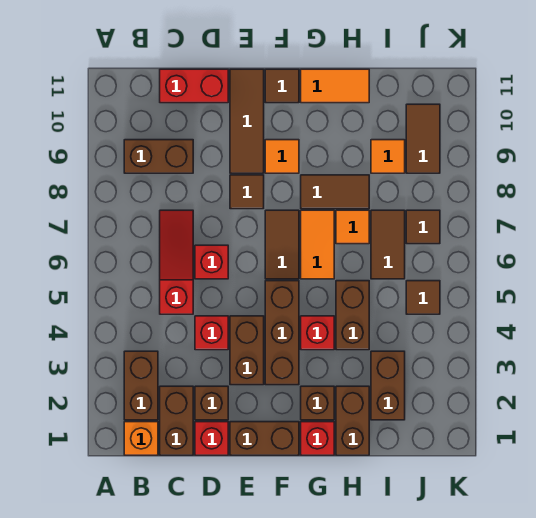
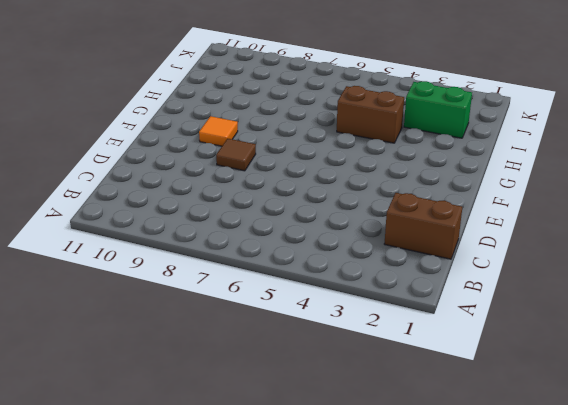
green 1x2 brick [404,81,472,138] -> brown 1x2 brick [371,351,405,420]
none -> orange 1x1 brick [124,422,158,455]
none -> brown 1x2 brick [124,351,158,420]
none -> brown 1x2 brick [124,140,193,173]
none -> red 1x3 slope [160,210,193,314]

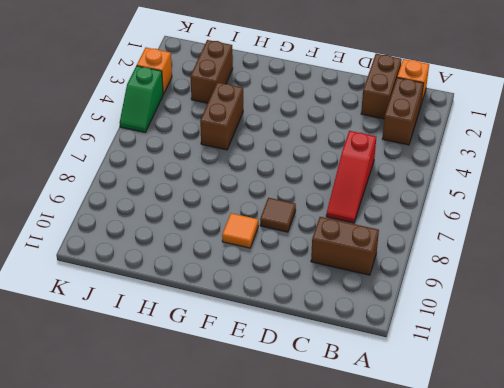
orange 1x1 brick [137,48,172,94] -> none
green 1x2 slope [120,66,163,132] -> none
none -> red 1x2 brick [160,69,228,103]
none -> red 1x1 brick [195,422,228,455]
none -> brown 1x1 brick [195,386,228,420]
none -> red 1x1 brick [195,316,228,350]

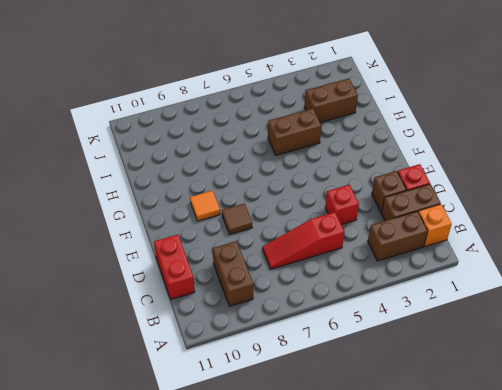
none -> red 1x1 brick [195,245,228,279]
none -> brown 1x2 brick [230,422,299,455]
none -> brown 1x2 brick [230,316,264,385]
none -> brown 1x3 tile [230,69,264,173]

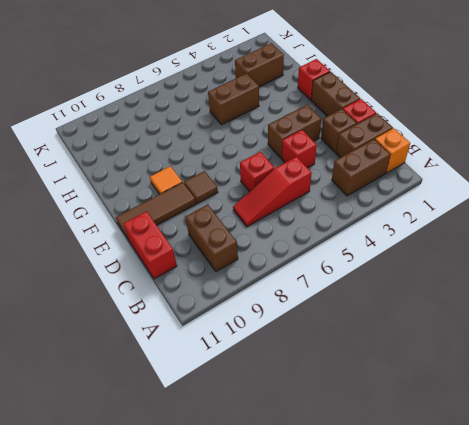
none -> brown 1x3 brick [265,281,299,385]
none -> brown 1x2 tile [265,210,299,279]
none -> brown 1x1 tile [265,69,299,103]
none -> brown 1x1 brick [301,386,334,420]

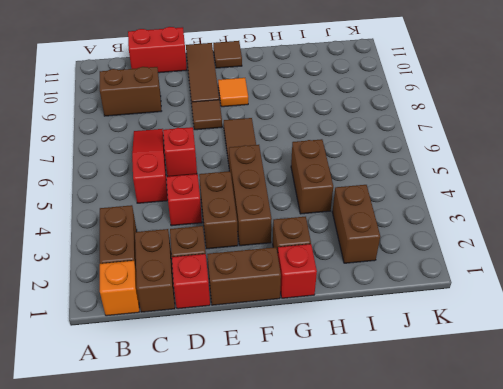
none -> red 1x1 brick [301,316,334,350]
none -> orange 1x2 tile [301,210,334,279]
none -> brown 1x2 tile [301,175,369,209]
none -> orange 1x2 tile [301,69,369,103]

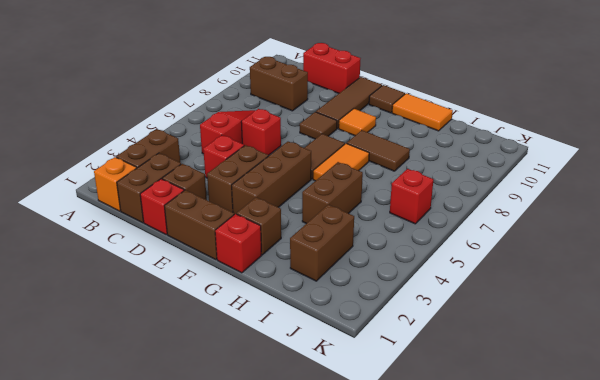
red 1x1 brick [390,169,433,224] -> red 1x1 brick moved to [301,316,334,350]
none -> brown 1x2 brick [336,386,369,455]
none -> orange 1x1 tile [336,210,369,244]
none -> brown 1x2 tile [371,210,405,279]
none -> orange 1x1 tile [371,140,405,173]

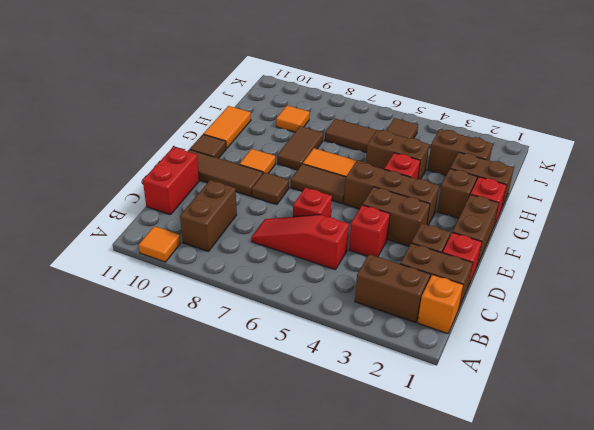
orange 1x1 tile [139,226,181,262] -> orange 1x1 tile moved to [336,210,369,244]
none -> brown 1x1 tile [406,210,440,244]
none -> brown 1x2 tile [406,104,440,173]

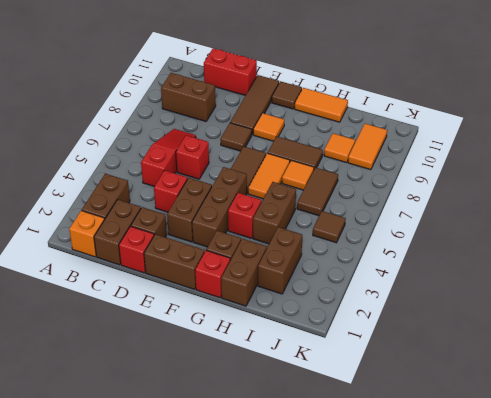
orange 1x2 tile [348,124,387,170] -> brown 1x2 tile [406,104,440,173]
none -> brown 1x1 tile [406,210,440,244]

